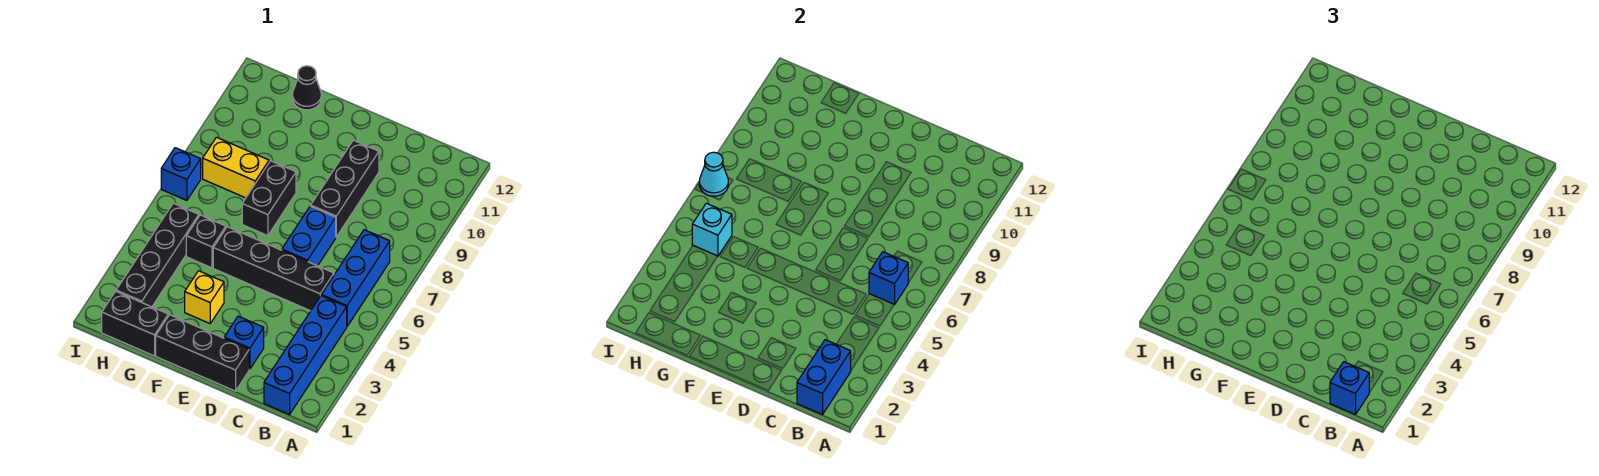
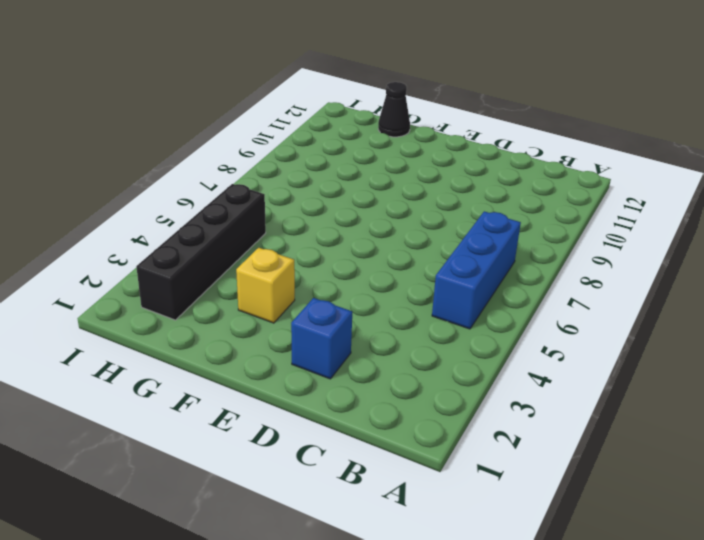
none -> blue 1x4 brick [264,296,347,415]
none -> black 1x4 brick [213,227,334,311]
none -> black 1x3 brick [156,315,249,391]

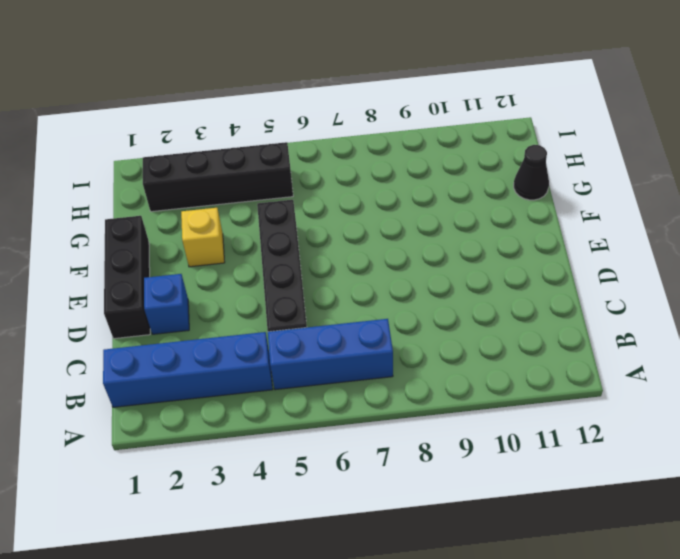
none -> blue 1x2 brick [282,206,336,266]
none -> black 1x3 brick [311,140,379,237]
none -> black 1x2 brick [242,161,296,236]

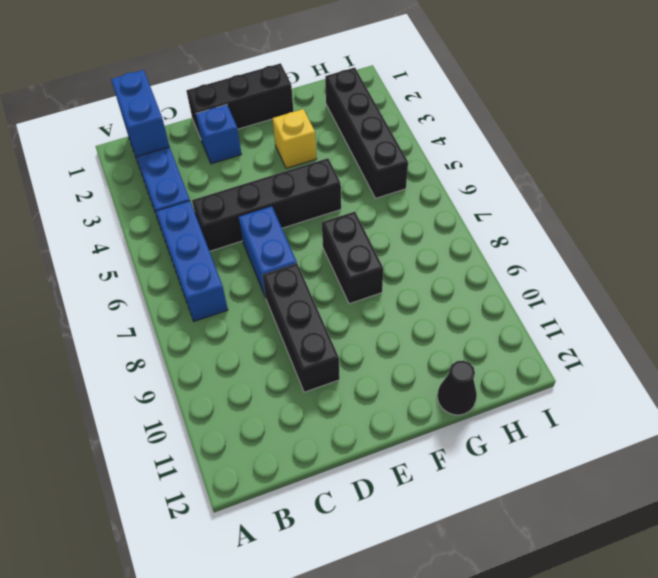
none -> black 1x2 brick [102,291,168,356]
none -> black 1x1 brick [186,215,226,268]
none -> yellow 1x2 brick [203,137,269,198]

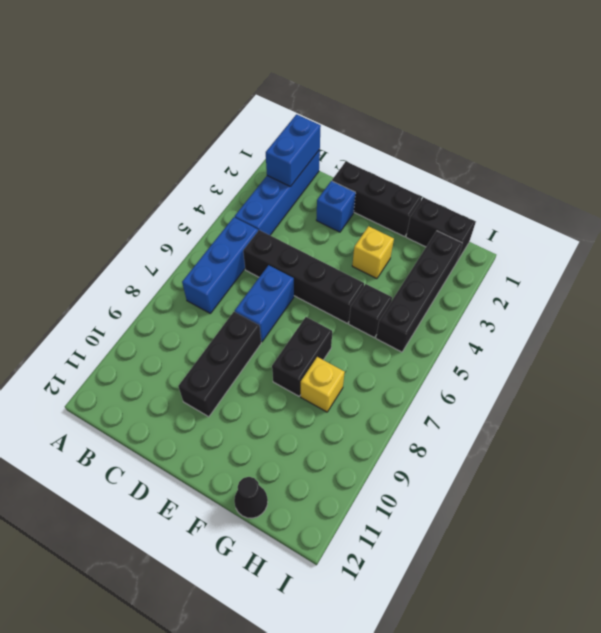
yellow 1x1 brick [301,357,345,412] -> yellow 1x2 brick [203,137,269,198]
none -> blue 1x1 brick [161,148,201,200]
none -> blue 1x1 brick [869,252,908,304]
none -> cyan 1x1 brick [692,203,732,256]

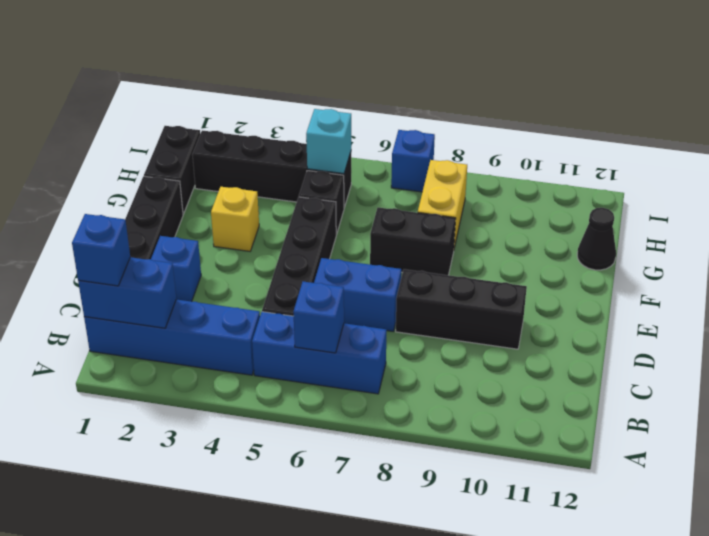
none -> cyan 1x1 cone [699,152,728,196]

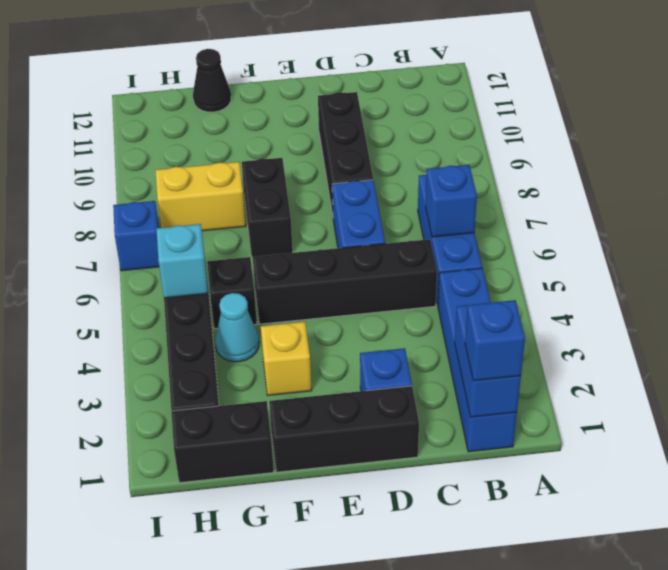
cyan 1x1 cone [215,293,259,362] -> cyan 1x1 cone moved to [699,152,728,196]

